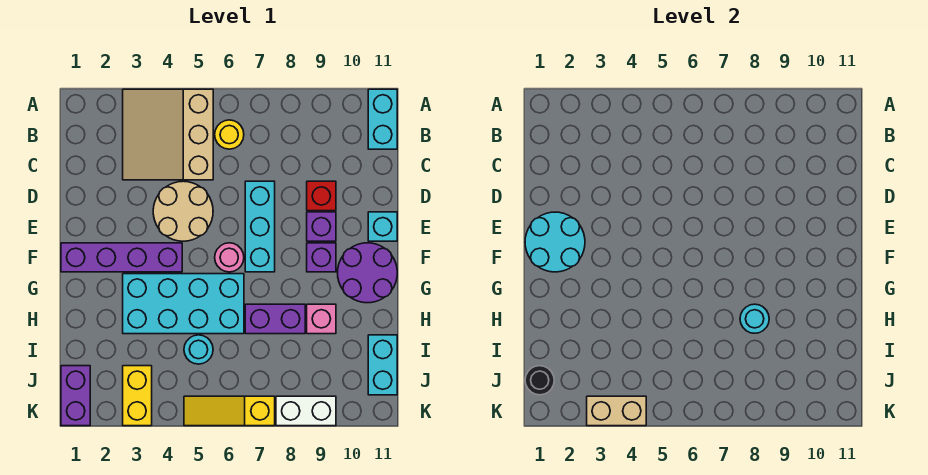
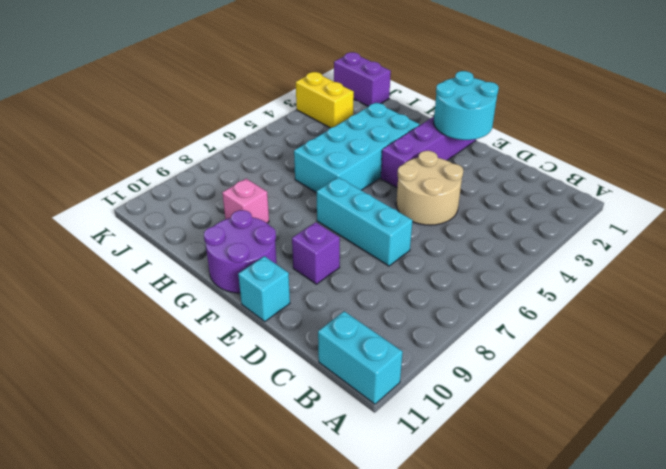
none -> tan 3x3 slope [123,89,213,180]
none -> yellow 1x1 round brick [215,120,244,149]
none -> red 1x1 brick [307,181,336,211]

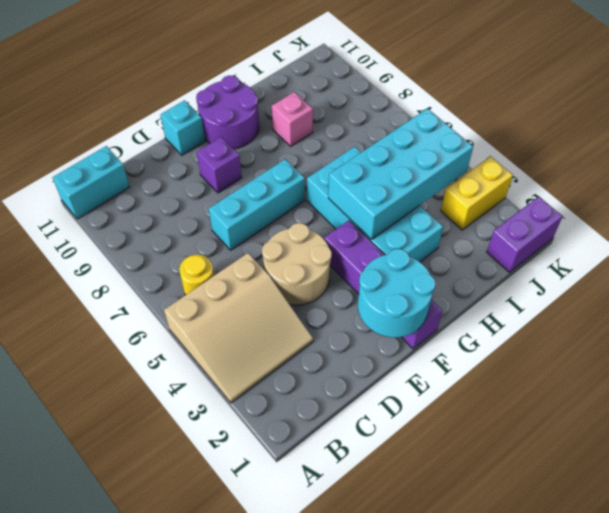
cyan 2x4 brick [328,109,473,240] -> none
none -> red 1x1 brick [307,181,336,211]
none -> pink 1x1 round brick [215,243,244,272]
none -> purple 1x1 brick [307,243,336,272]

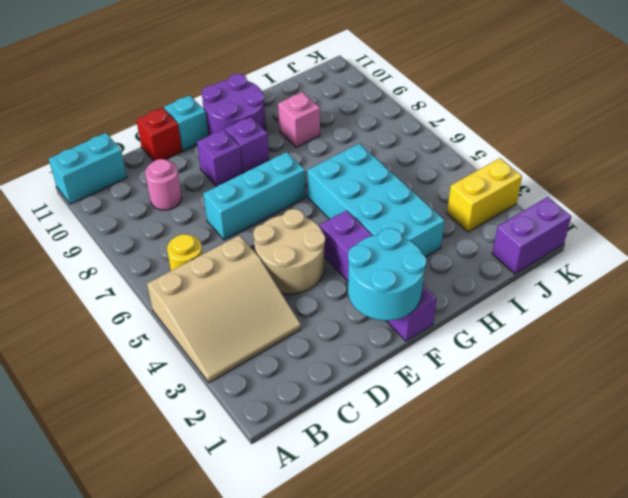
pink 1x1 round brick [145,159,182,210] -> pink 1x1 round brick moved to [215,243,244,272]
red 1x1 brick [136,108,182,161] -> red 1x1 brick moved to [307,181,336,211]
none -> purple 1x2 brick [245,304,305,334]
none -> cyan 1x1 round brick [184,335,213,364]
none -> cyan 1x2 brick [368,335,397,395]

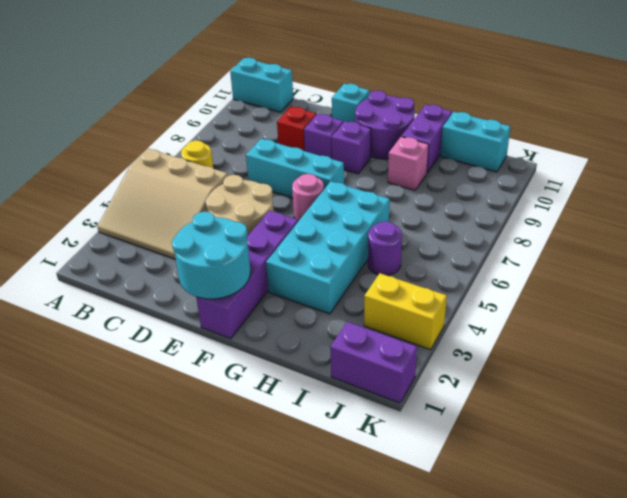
purple 1x2 brick [402,105,452,173] -> purple 1x2 brick moved to [245,304,305,334]
purple 1x1 round brick [368,221,402,276] -> cyan 1x1 round brick [184,335,213,364]
none -> yellow 1x3 slope [184,396,275,426]
none -> white 1x2 brick [276,396,336,426]
none -> cyan 1x1 round brick [740,304,769,333]

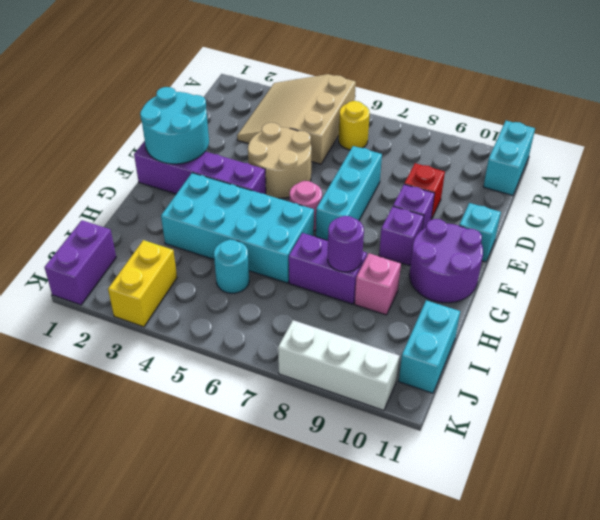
purple 1x1 round brick [328,216,364,272] -> cyan 1x1 round brick [740,304,769,333]
white 1x3 brick [278,320,399,411] -> white 1x2 brick [276,396,336,426]
none -> yellow 1x3 slope [184,396,275,426]
none -> black 1x1 round brick [525,366,554,395]
none -> tan 1x2 brick [587,396,646,426]

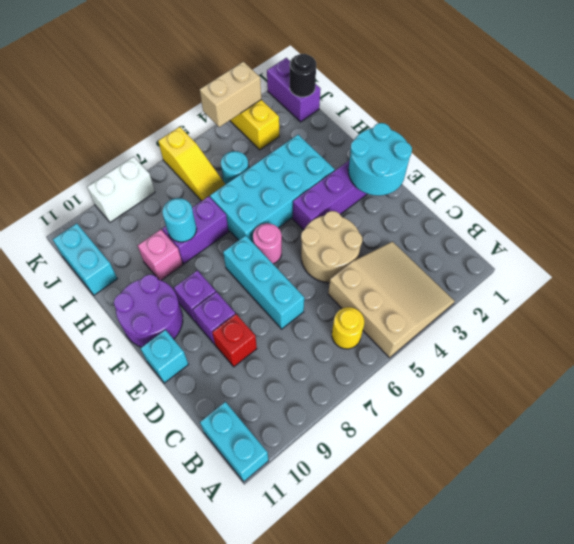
yellow 1x3 slope [158,127,226,201] -> yellow 1x3 slope turned to [184,396,275,426]

